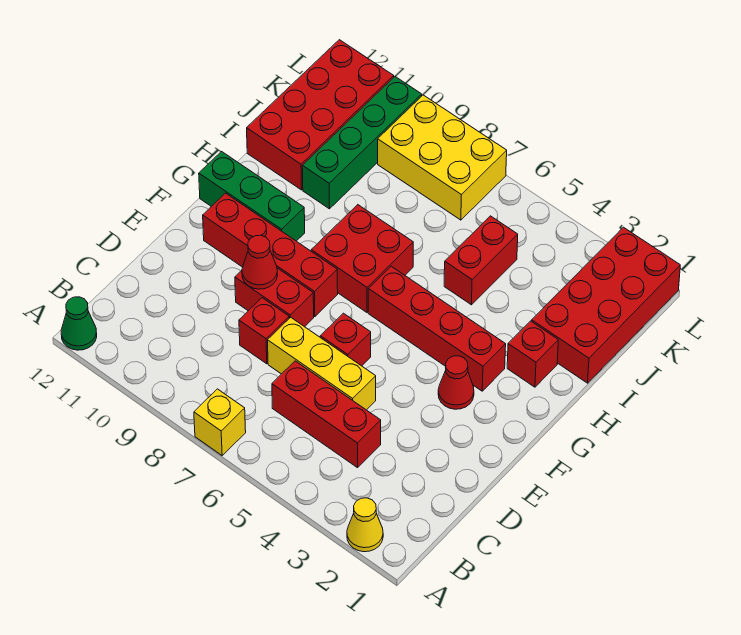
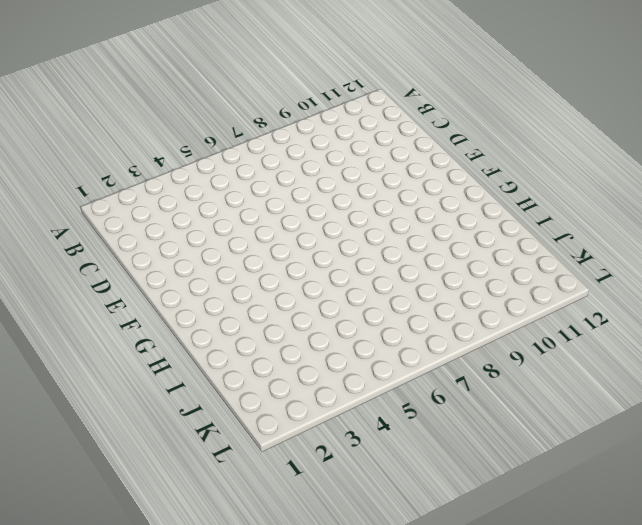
none -> yellow 1x1 cone [347,498,383,552]
none -> yellow 1x1 brick [194,389,246,455]
none -> green 1x1 cone [61,297,97,350]

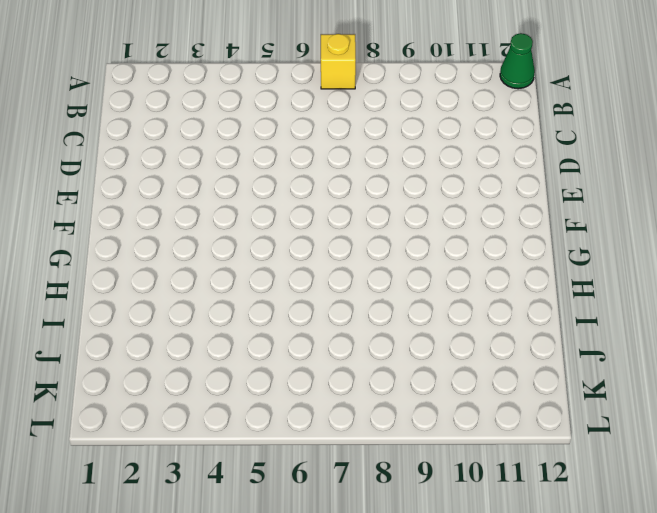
none -> yellow 1x1 cone [347,498,383,552]
none -> red 1x3 brick [272,361,381,468]
none -> yellow 1x3 brick [268,317,376,410]

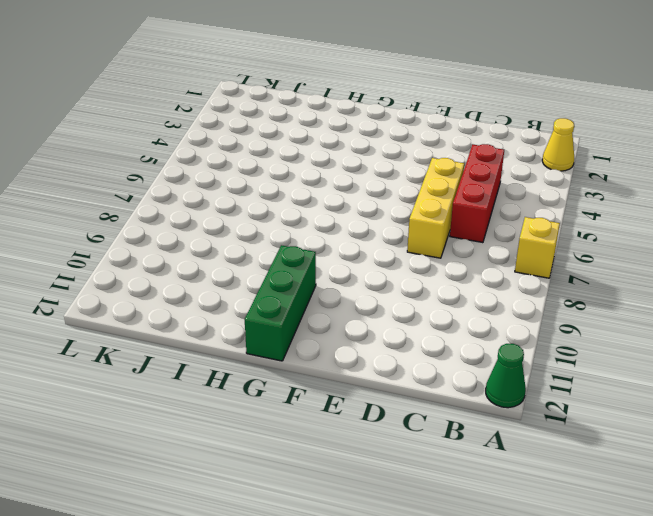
none -> red 1x1 brick [239,298,289,364]
none -> red 1x1 brick [320,313,371,366]
none -> red 1x2 brick [235,268,314,327]

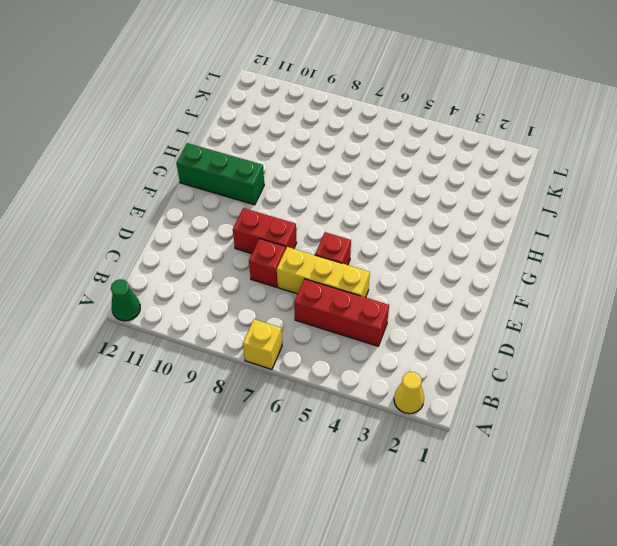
none -> red 1x1 cone [438,356,474,409]
none -> red 1x4 brick [203,193,338,317]
none -> red 1x4 brick [368,266,506,391]

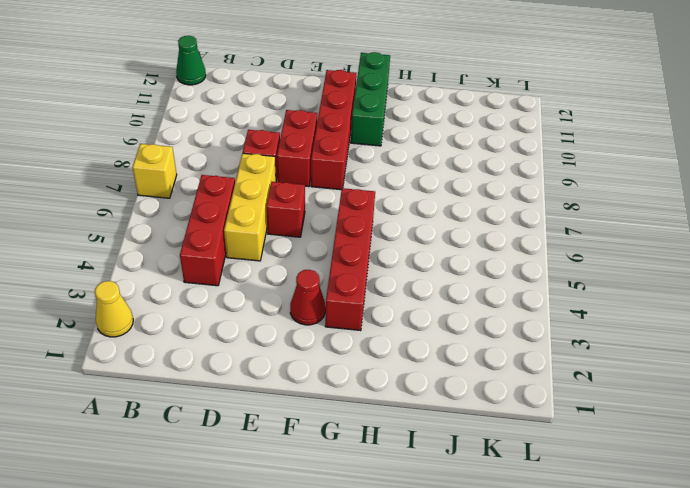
none -> red 2x2 brick [311,205,413,312]
none -> red 1x1 brick [507,321,558,387]
none -> red 2x4 brick [532,227,680,383]

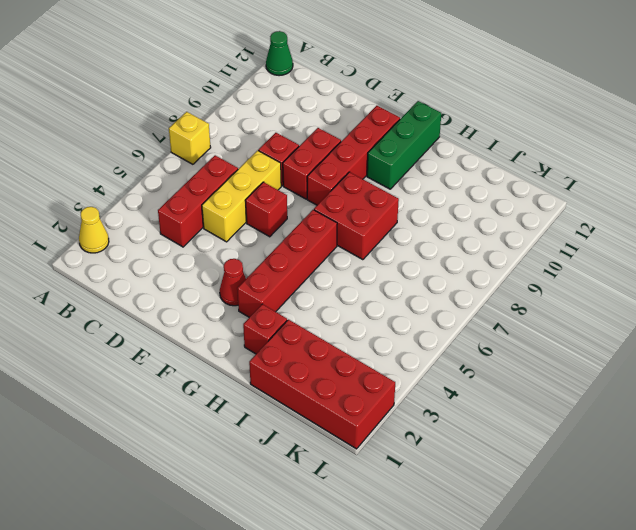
none -> red 1x2 brick [444,216,518,305]
none -> green 1x4 brick [302,77,422,209]
none -> red 2x4 brick [247,40,394,190]

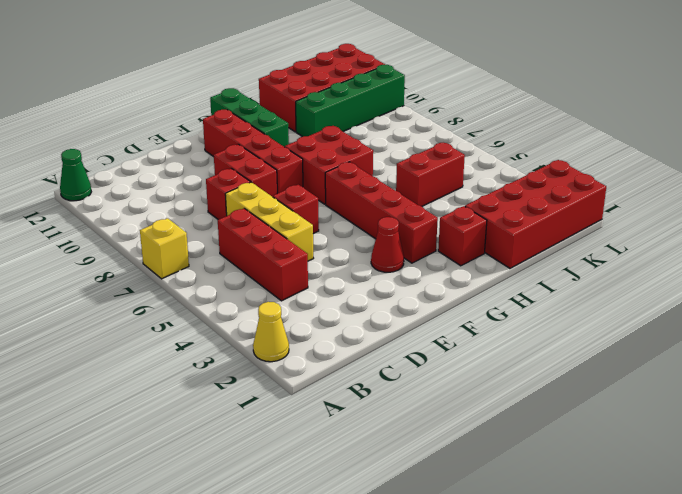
none -> yellow 2x3 brick [378,95,507,220]
none -> red 1x1 cone [242,235,278,289]

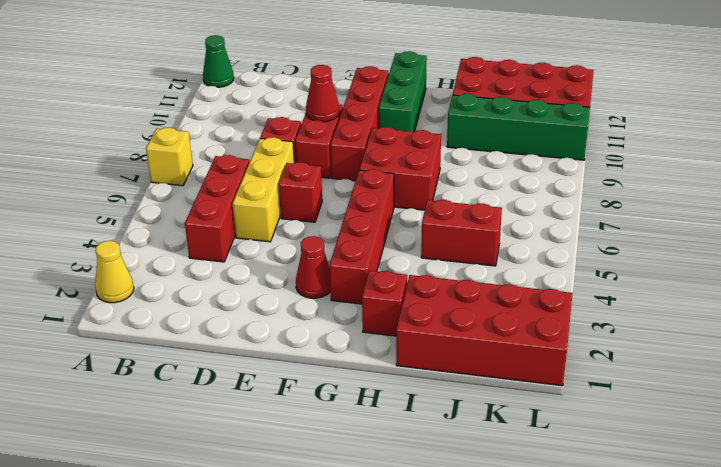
none -> yellow 2x3 brick [378,95,507,220]

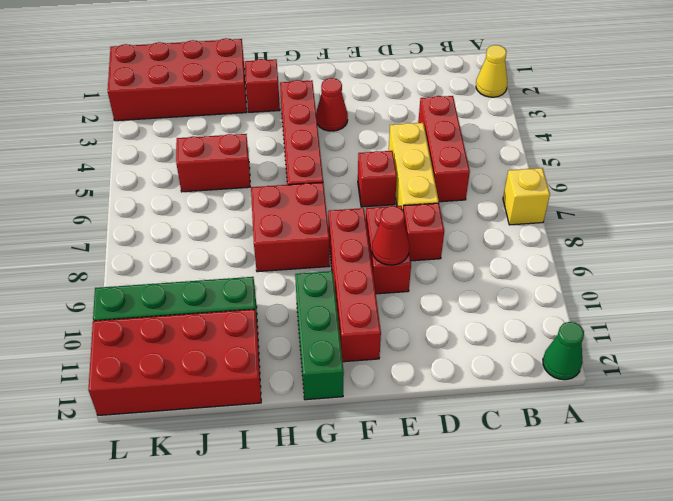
none -> yellow 2x3 brick [378,95,507,220]

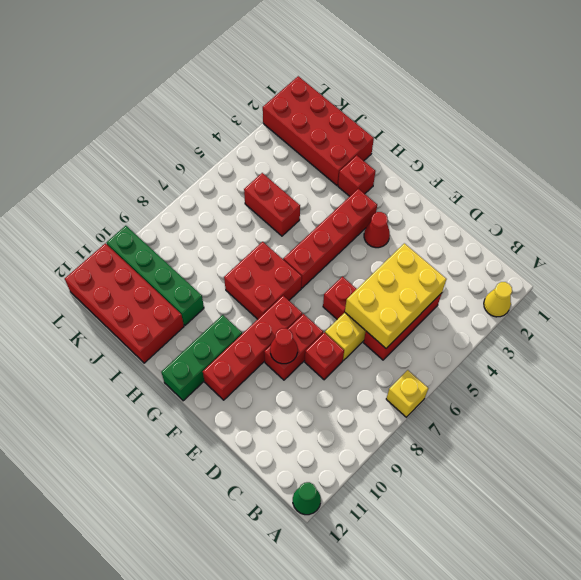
yellow 2x3 brick [345,243,447,348] -> yellow 2x3 brick moved to [378,95,507,220]

